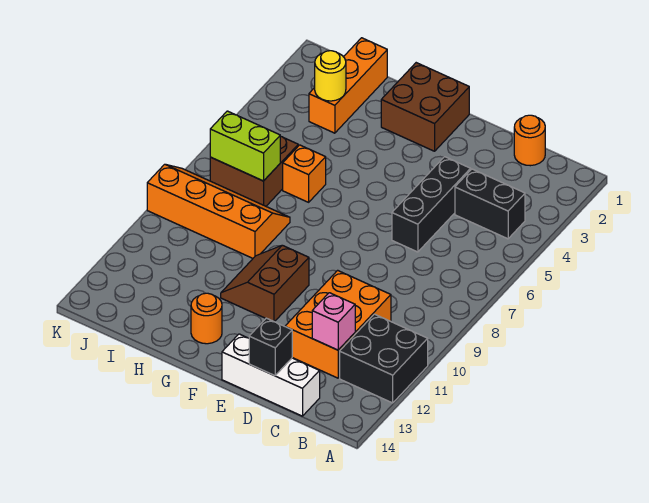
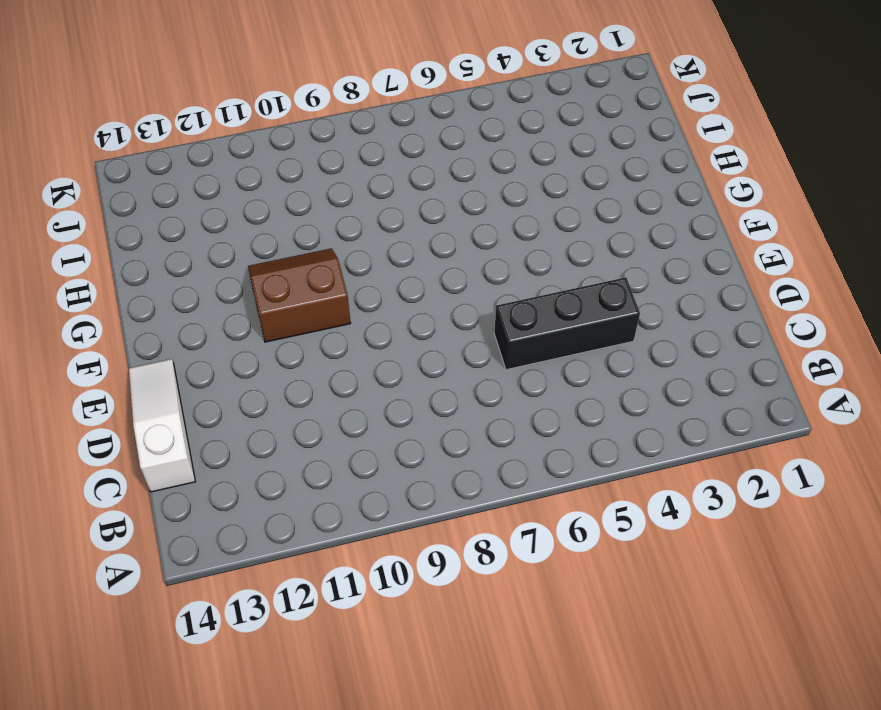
white 1x3 slope [129,359,195,492] -> white 1x3 brick [222,334,320,416]
none -> black 2x2 brick [340,314,428,403]
none -> black 1x2 brick [455,169,525,239]
none -> orange 1x1 round brick [514,115,545,166]

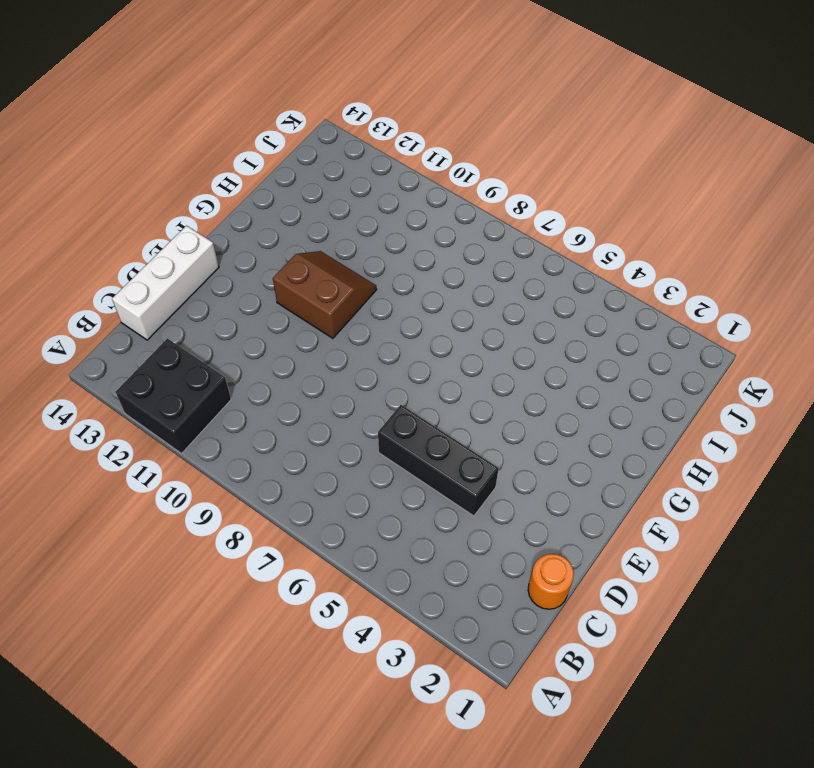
none -> black 1x2 brick [455,169,525,239]
none -> orange 2x3 brick [285,270,391,378]
none -> brown 2x2 brick [381,63,469,151]

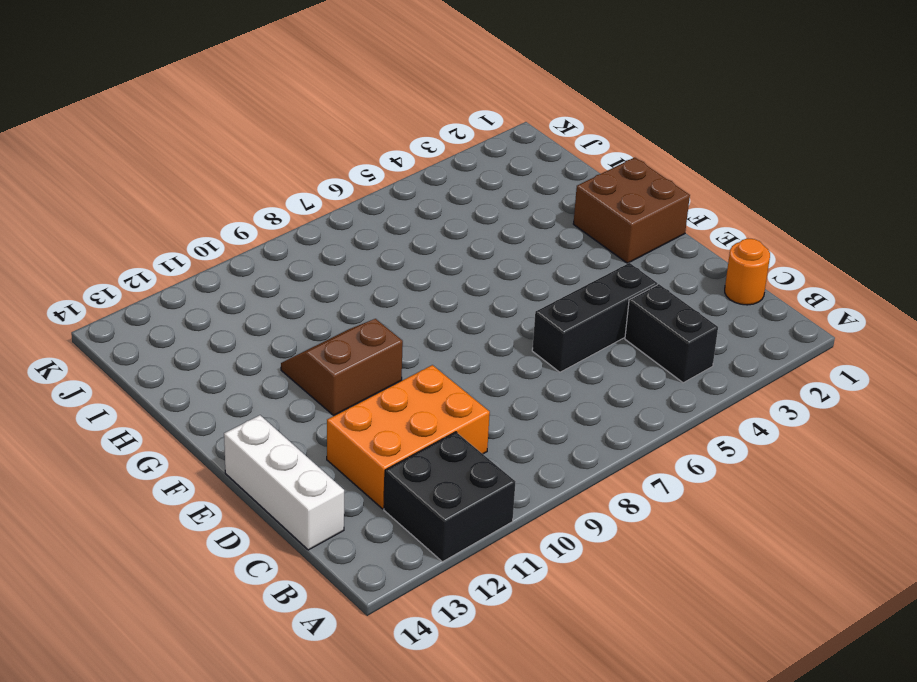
none -> orange 1x1 round brick [191,293,222,344]
none -> orange 1x1 brick [283,145,326,202]
none -> orange 2x4 slope [147,164,290,258]

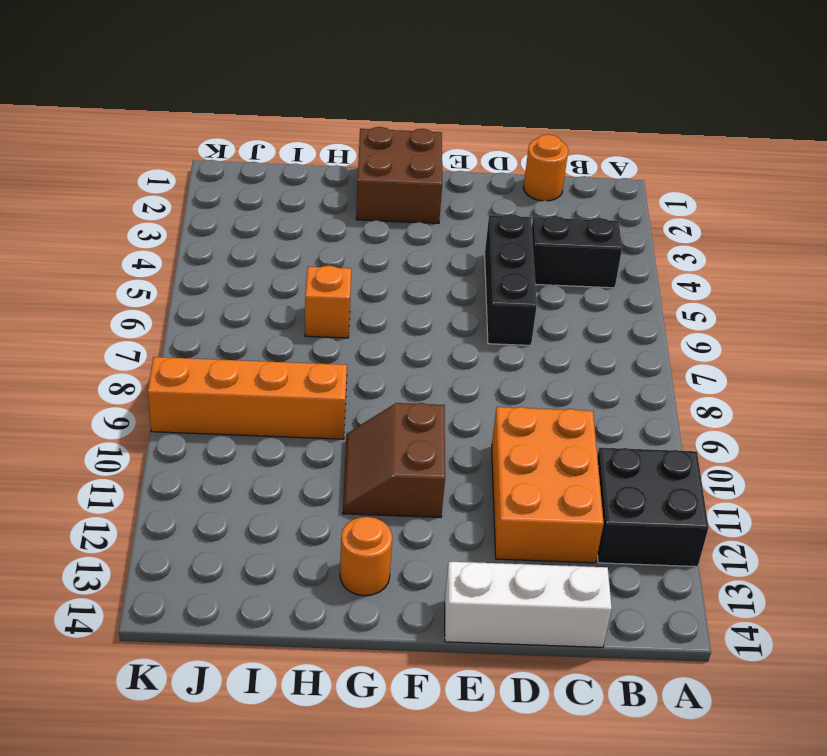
none -> orange 1x3 brick [309,38,387,133]
none -> brown 2x2 brick [210,136,298,206]
none -> pink 1x1 brick [312,293,355,350]

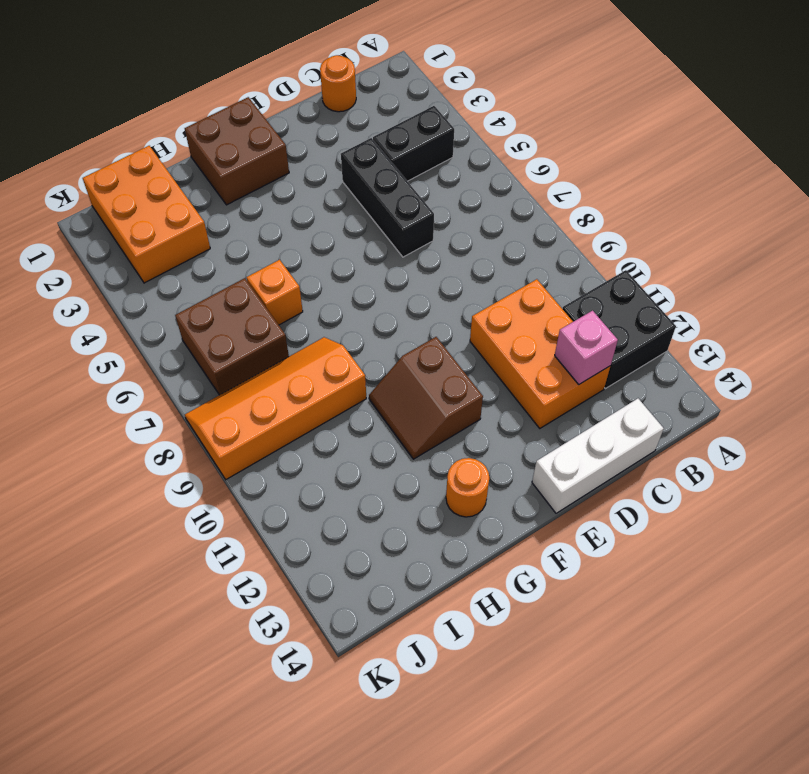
orange 2x3 brick [83,146,210,283] -> orange 1x3 brick [309,38,387,133]
none -> black 1x1 brick [249,318,292,376]
none -> yellow 1x1 round brick [315,51,346,101]
none -> lime 1x2 brick [210,111,280,181]

